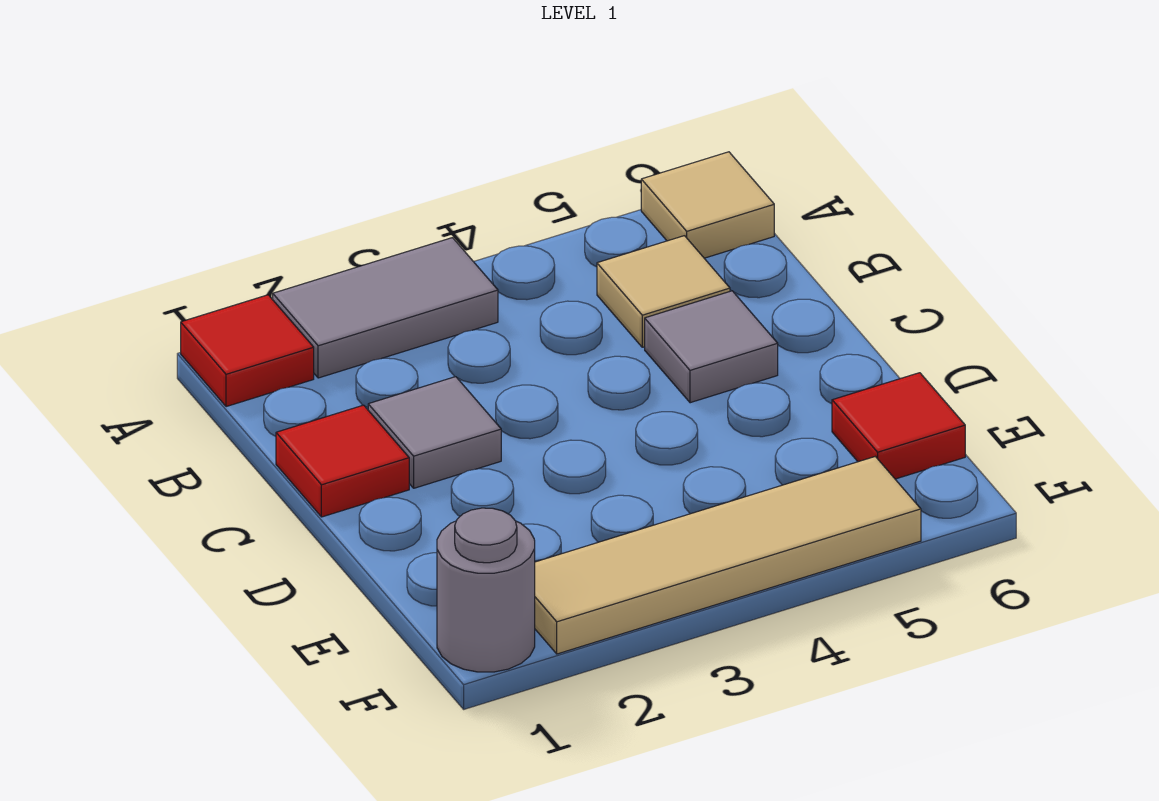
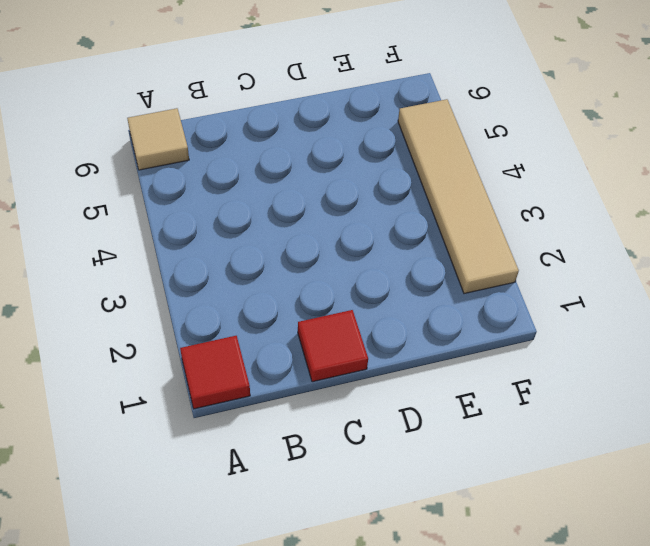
none -> grey 1x2 tile [273,238,498,378]
none -> tan 1x1 tile [597,236,730,347]

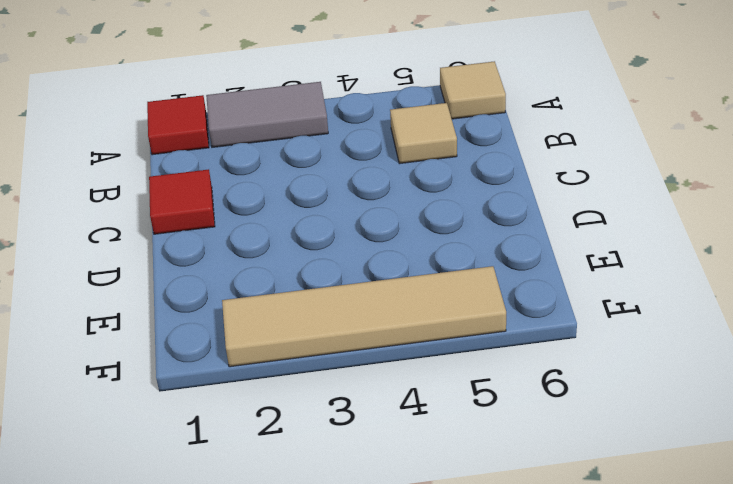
none -> grey 1x1 tile [368,377,501,488]
none -> grey 1x1 tile [645,291,778,403]

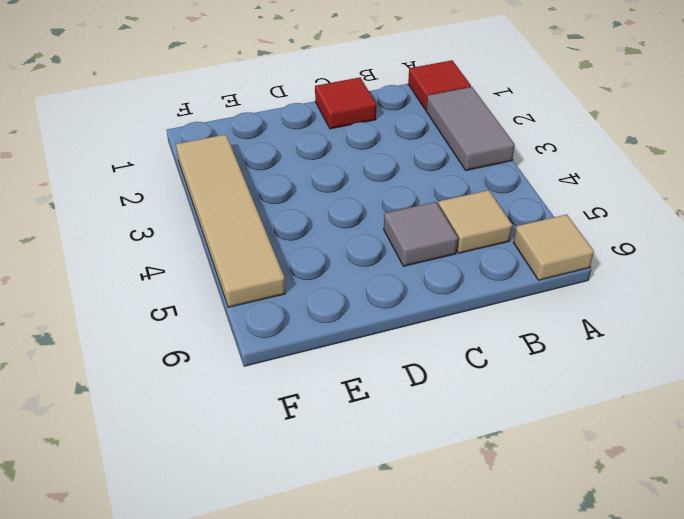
none -> grey 1x1 tile [368,377,501,488]
none -> red 1x1 tile [832,373,965,479]

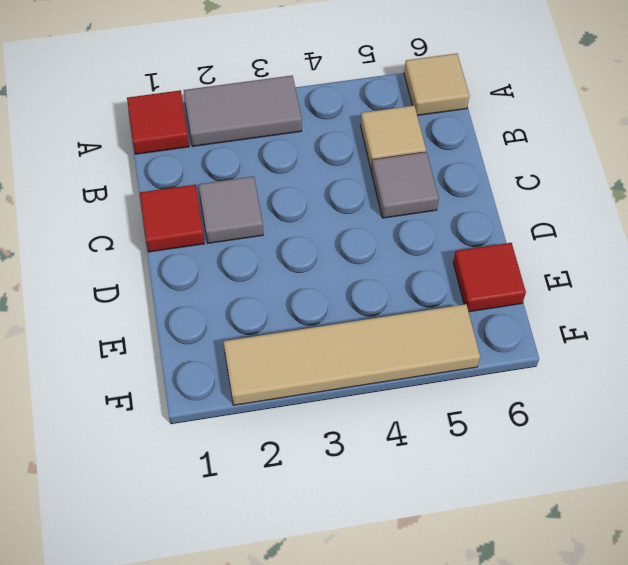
none -> grey 1x1 round brick [437,508,535,672]

